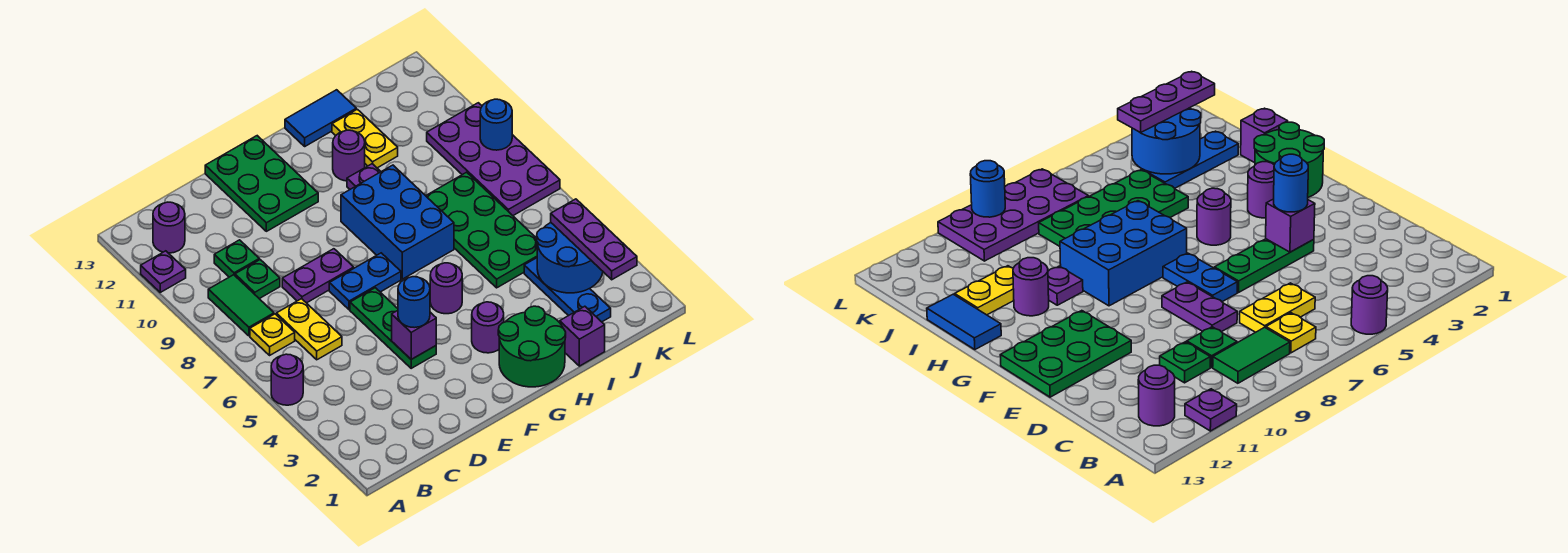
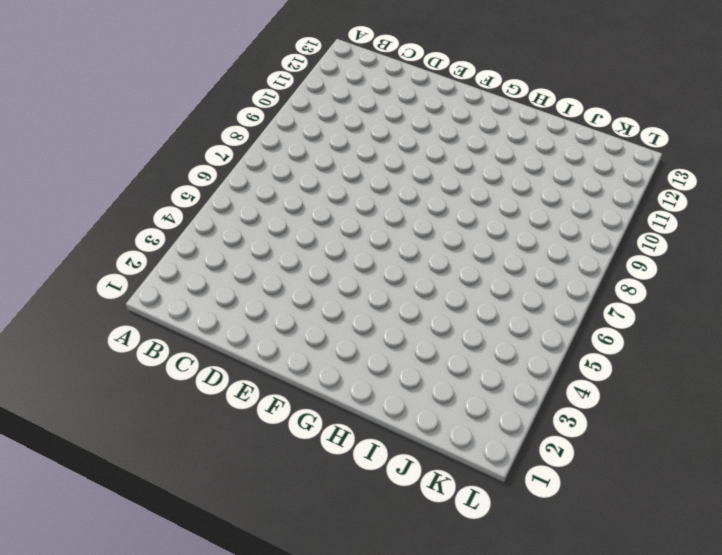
none -> purple 1x1 round brick [271,354,303,405]
none -> purple 1x1 plate [141,251,186,292]
none -> yellow 1x1 plate [250,314,295,355]

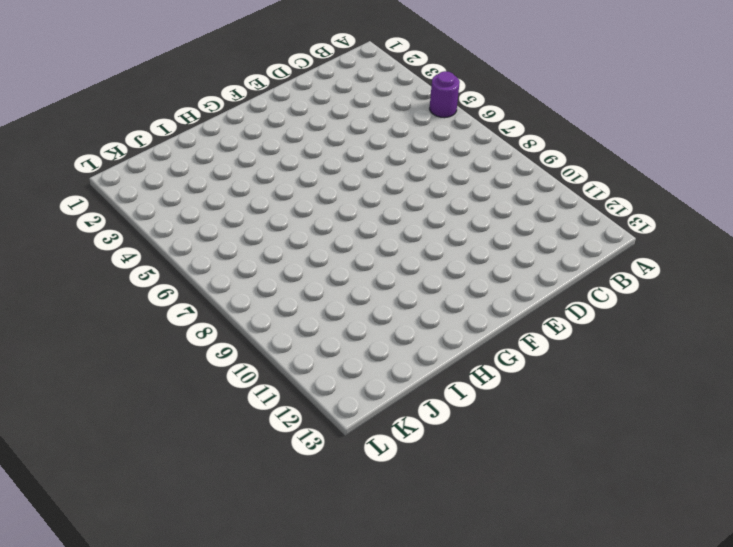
none -> purple 1x1 plate [141,251,186,292]
none -> yellow 1x1 plate [250,314,295,355]
none -> green 1x2 tile [208,275,274,336]

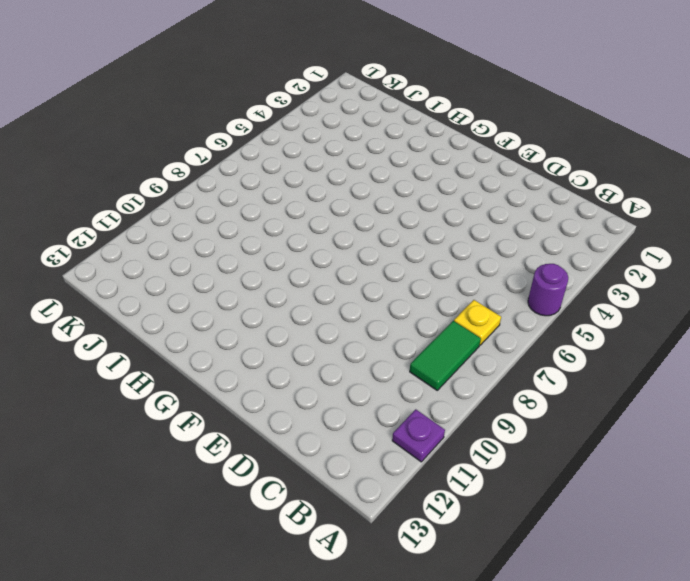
none -> purple 1x1 round brick [153,202,185,253]
none -> yellow 1x2 plate [276,299,342,360]
none -> green 1x1 plate [235,260,280,299]

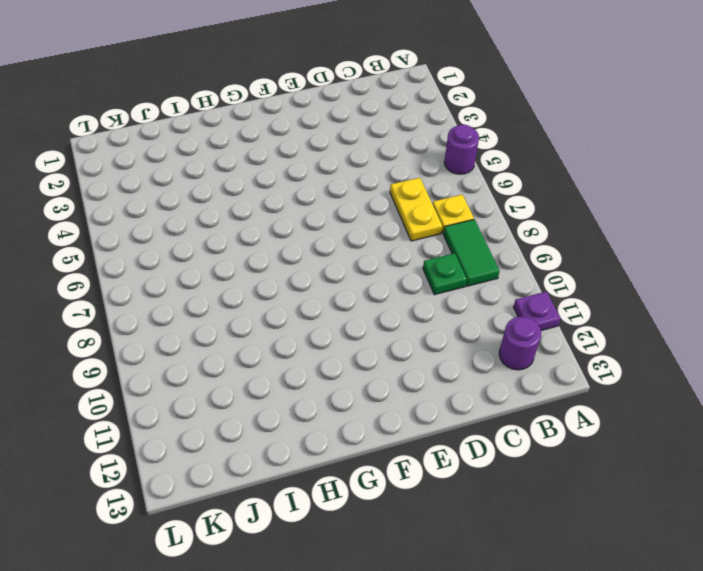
none -> green 1x1 plate [214,240,259,277]
none -> purple 1x2 plate [282,249,354,303]
none -> green 1x3 plate [350,288,436,368]

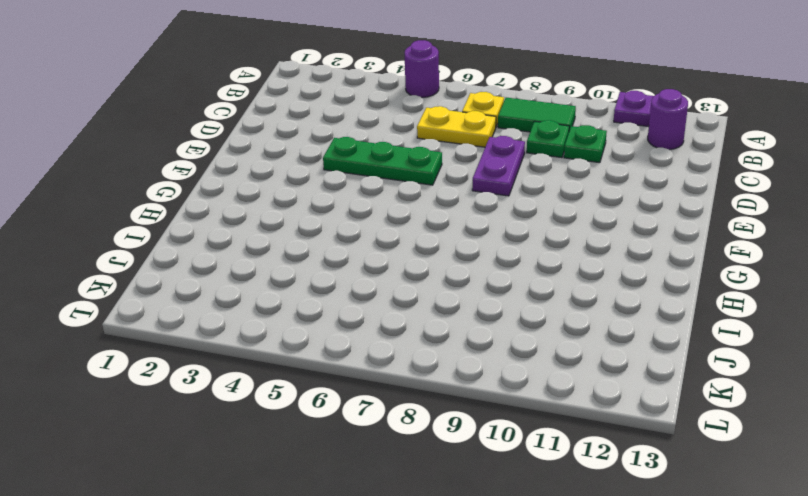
none -> blue 1x2 plate [329,253,401,310]
none -> green 2x3 plate [205,136,318,231]
none -> green 2x2 round brick [498,306,566,387]

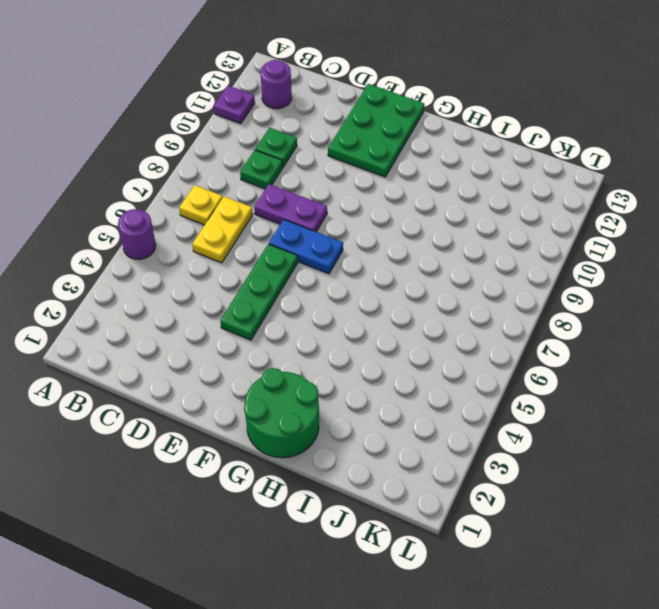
none -> green 1x2 tile [208,275,274,336]
none -> purple 1x1 round brick [472,302,504,353]
none -> purple 1x1 round brick [430,263,462,314]

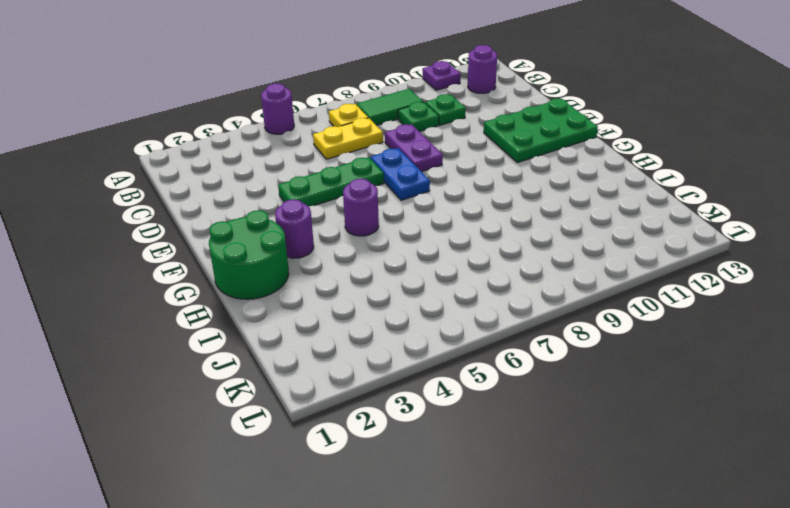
none -> blue 2x3 brick [341,165,454,279]
none -> purple 1x1 plate [347,164,381,189]
none -> purple 1x1 round brick [333,130,365,181]

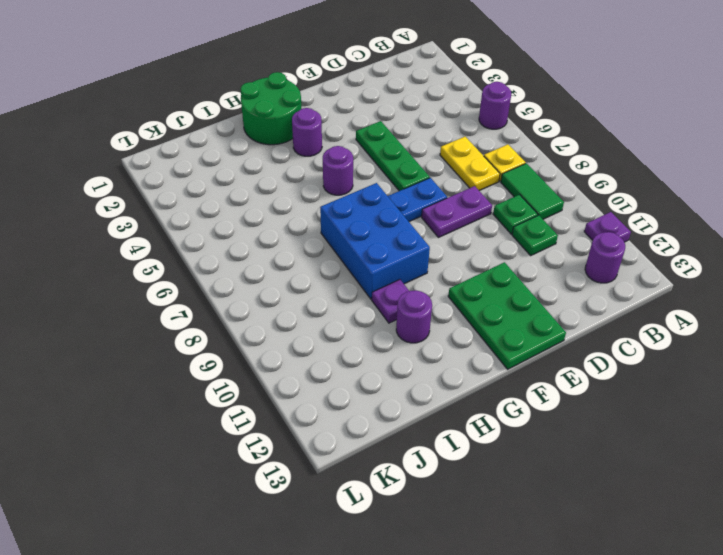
none -> blue 1x2 tile [285,90,356,146]
none -> purple 1x1 brick [560,306,605,366]
none -> green 2x4 plate [426,172,537,288]

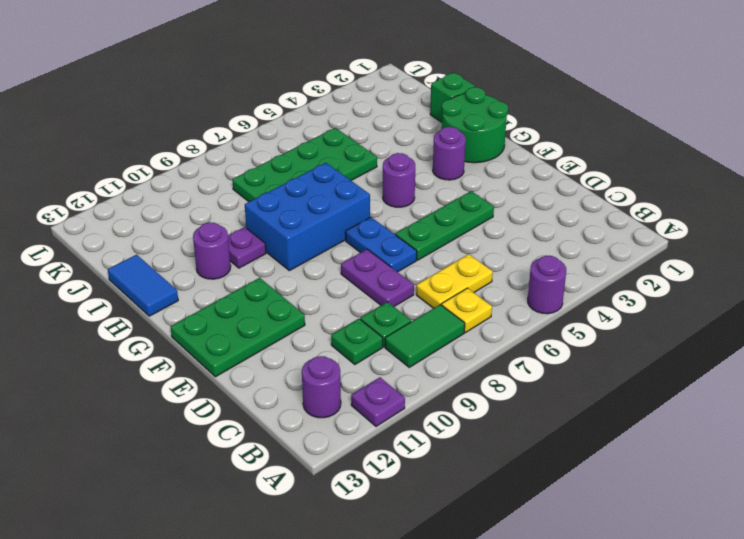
green 1x1 brick [430,72,475,122] -> purple 1x1 brick [560,306,605,366]
none -> yellow 1x2 plate [332,109,398,168]
none -> blue 1x3 plate [524,258,611,322]
none -> purple 2x4 plate [427,103,560,215]

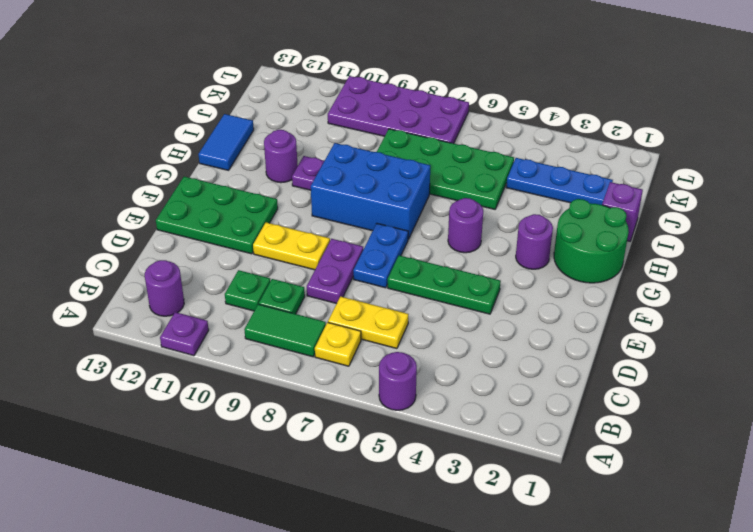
yellow 1x2 plate [253,222,330,270] -> yellow 1x2 plate moved to [332,109,398,168]
none -> purple 1x1 brick [392,311,436,359]
none -> blue 2x2 round brick [537,223,603,293]
none -> blue 1x1 round brick [480,99,512,150]

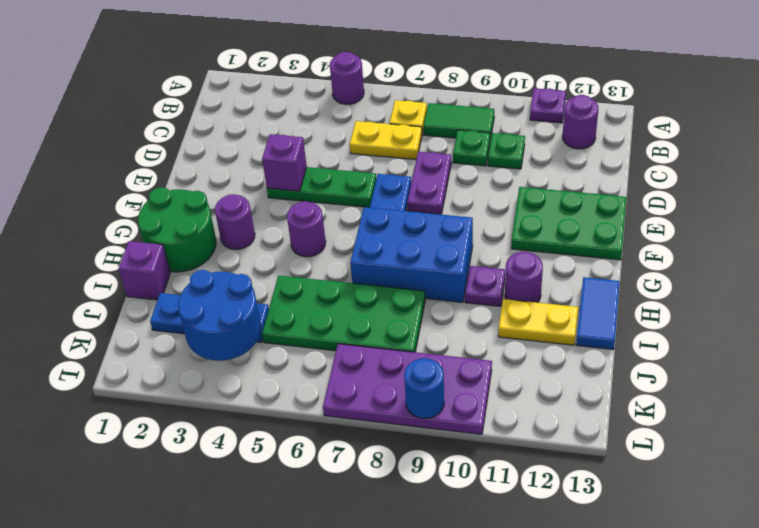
none -> blue 1x1 round brick [398,277,430,328]
none -> purple 1x3 plate [551,199,637,280]

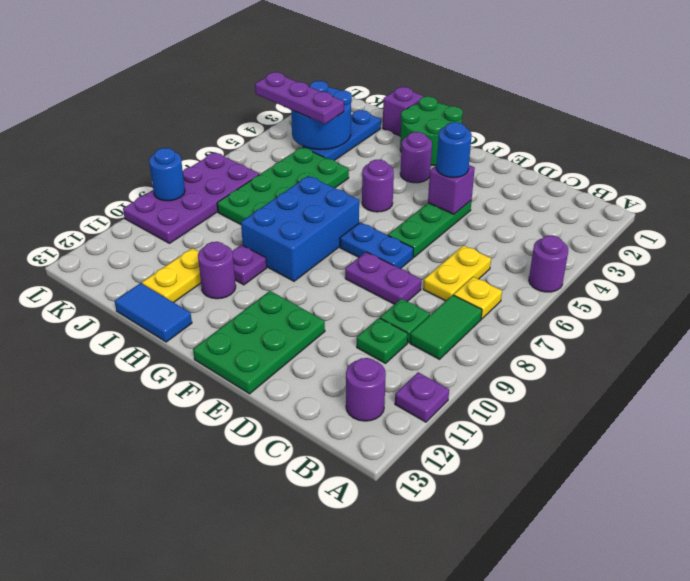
purple 1x3 plate [255,72,344,124] -> purple 1x3 plate turned to [551,199,637,280]

